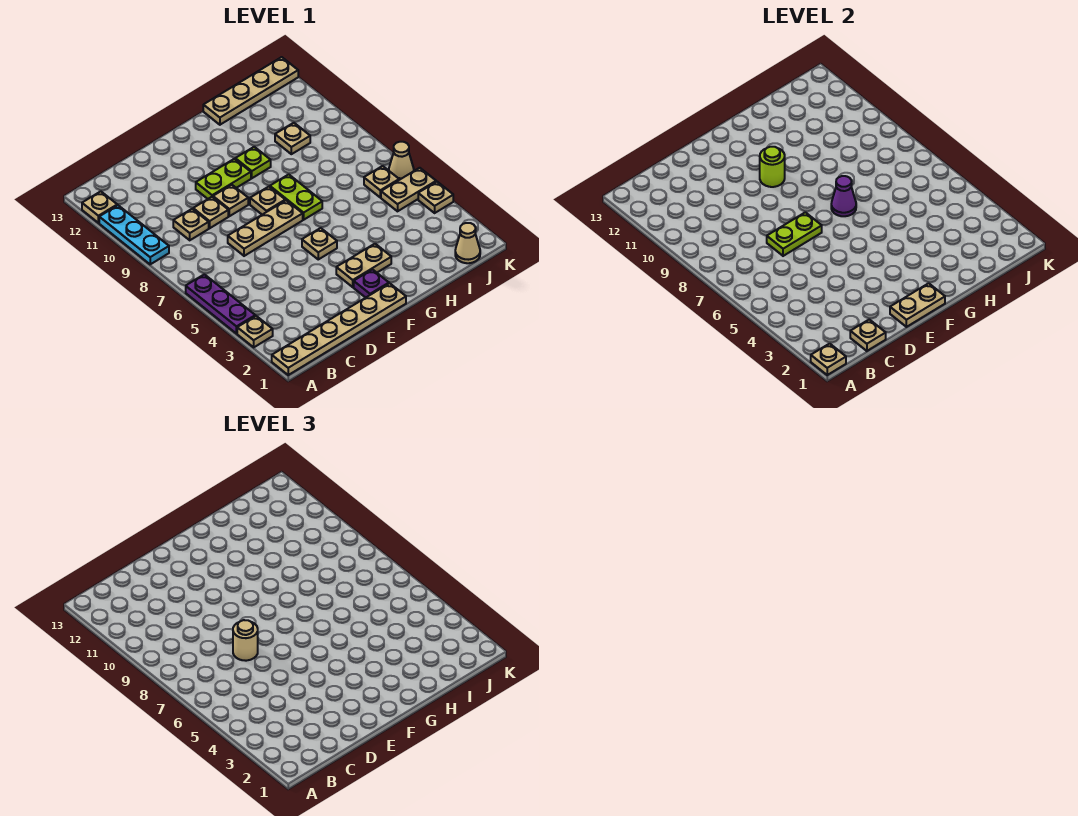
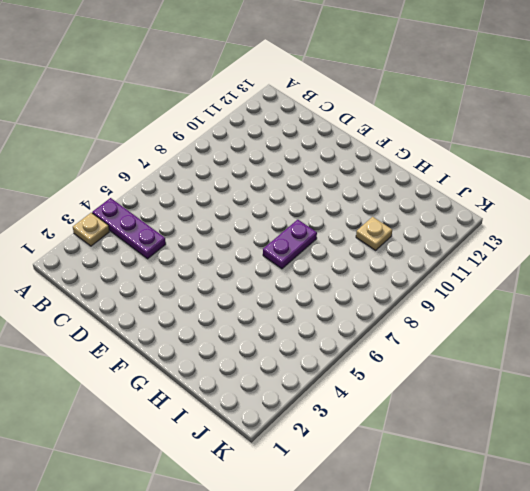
purple 1x3 plate [92,198,166,259] -> purple 1x3 plate turned to [186,274,255,334]
purple 1x2 plate [263,220,317,269] -> lime 1x2 plate [270,174,322,220]
none -> tan 1x6 plate [272,283,406,375]
none -> cyan 1x3 plate [99,205,169,264]
none -> tan 1x1 plate [82,191,117,223]
none -> tan 1x1 plate [173,209,209,240]

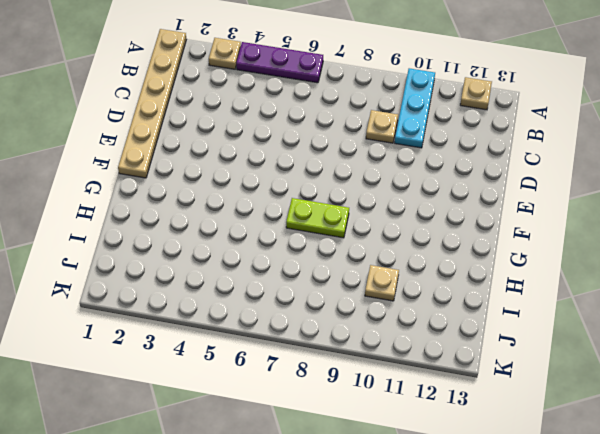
cyan 1x3 plate [395,68,435,148] -> cyan 1x3 plate turned to [99,205,169,264]
none -> tan 1x3 plate [228,200,303,256]
none -> tan 1x1 plate [193,197,228,228]
none -> tan 1x1 plate [213,185,248,216]
none -> lime 1x2 plate [196,159,251,199]

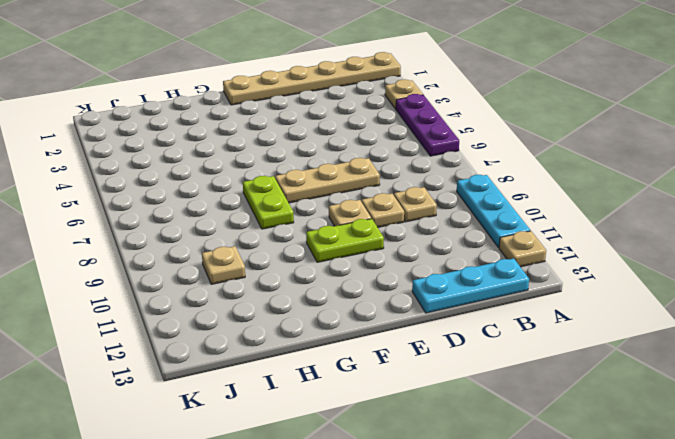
cyan 1x3 plate [412,258,529,313] -> none
none -> purple 1x1 plate [354,270,389,298]
none -> tan 1x2 plate [336,244,391,287]
none -> tan 1x1 plate [302,228,337,259]
none -> tan 1x1 plate [250,187,285,215]

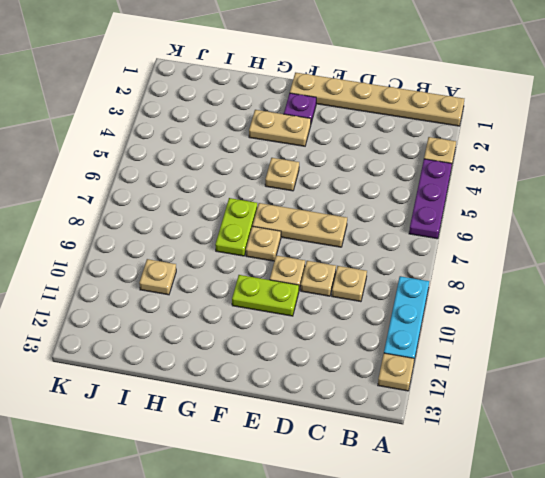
none -> lime 1x1 plate [235,147,271,178]
none -> tan 1x4 plate [203,57,298,125]
none -> tan 1x1 cone [455,223,480,263]
none -> tan 1x2 plate [381,168,436,211]

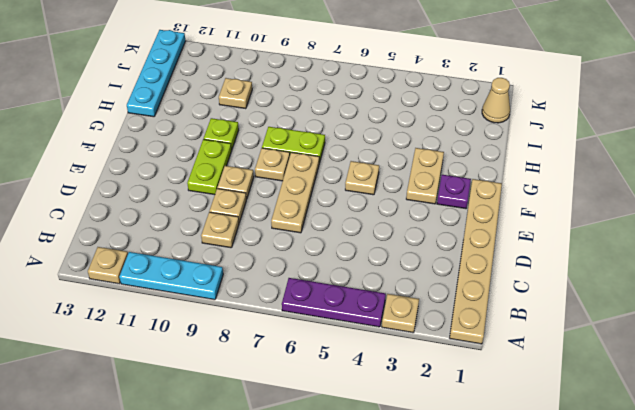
cyan 1x4 plate [127,30,185,117] -> tan 1x4 plate [203,57,298,125]
none -> tan 1x2 plate [381,168,436,211]
none -> tan 1x1 plate [364,166,399,197]
none -> tan 1x1 plate [418,182,453,213]
none -> tan 1x1 cone [389,142,414,180]

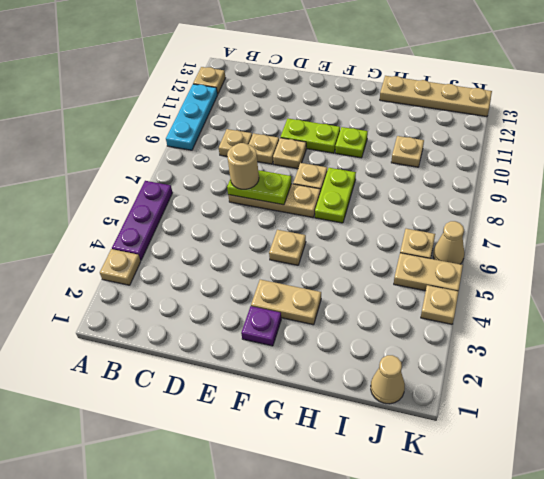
none -> tan 1x6 plate [272,283,406,375]
none -> tan 1x1 plate [811,344,846,375]
none -> tan 1x1 plate [850,319,886,351]
none -> tan 1x2 plate [890,283,945,327]

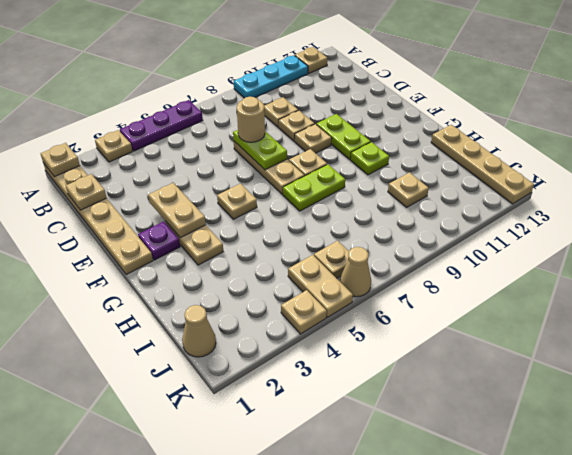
tan 1x2 plate [148,183,206,238] -> tan 1x2 plate moved to [890,283,945,327]
none -> lime 1x1 round brick [760,147,785,187]
none -> purple 1x1 cone [831,176,856,216]

